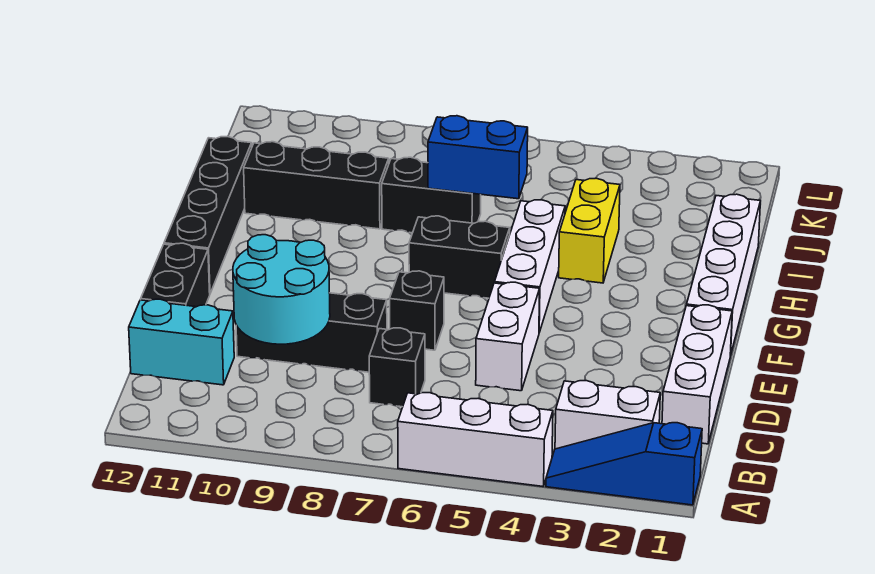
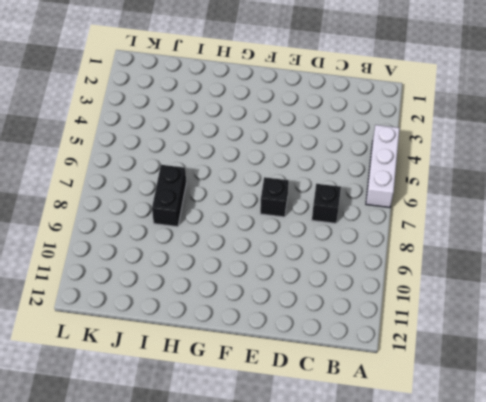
none -> blue 1x3 slope [546,423,702,505]
none -> white 1x2 brick [555,381,660,449]
none -> white 1x3 brick [662,305,732,444]

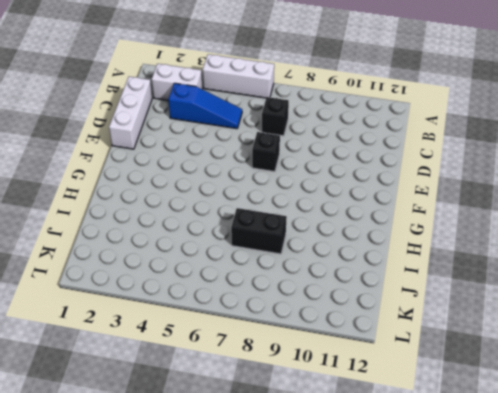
blue 1x3 slope [168,83,242,129] -> blue 1x3 slope moved to [546,423,702,505]
none -> cyan 1x2 brick [129,299,234,385]
none -> white 1x2 brick [476,282,540,391]
none -> black 1x3 brick [236,293,387,372]

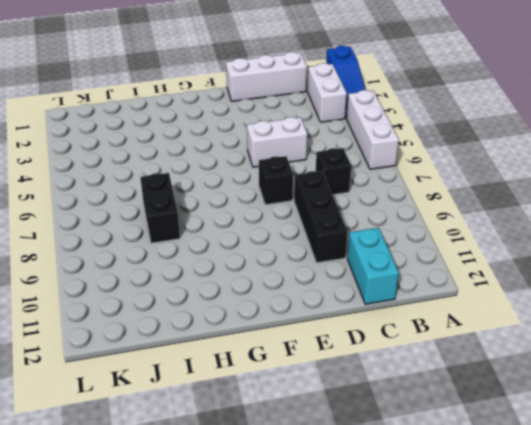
none -> black 1x2 brick [141,243,210,307]
none -> white 1x4 brick [687,194,760,356]
none -> white 1x3 brick [495,200,565,332]

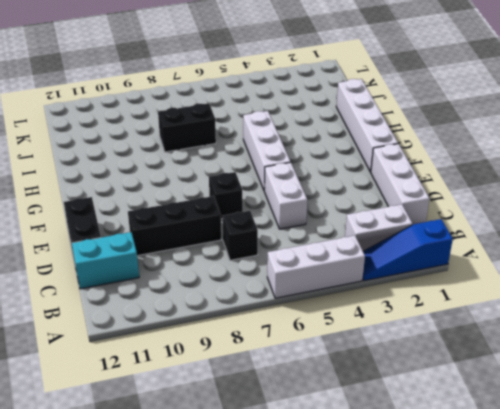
none -> black 1x4 brick [164,137,252,293]
none -> black 1x2 brick [409,216,510,298]
none -> yellow 1x2 brick [559,178,620,283]

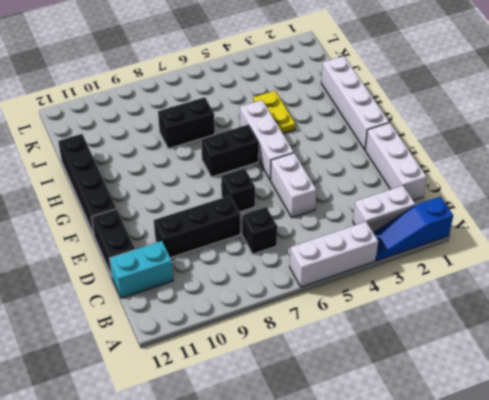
yellow 1x2 plate [253,91,295,134] -> yellow 1x2 brick [559,178,620,283]
none -> black 1x3 brick [244,142,389,229]
none -> cyan 2x2 round brick [233,235,330,344]
none -> blue 1x2 brick [428,116,528,199]

